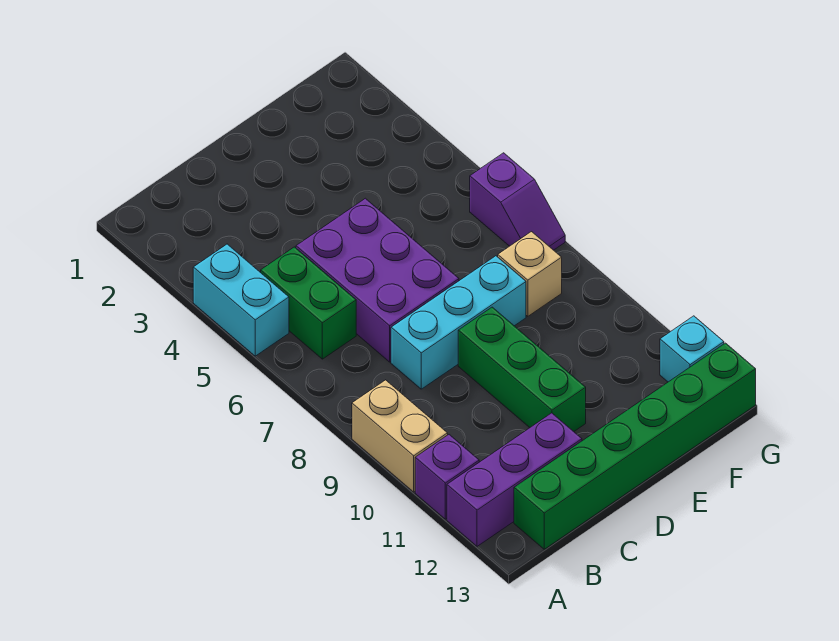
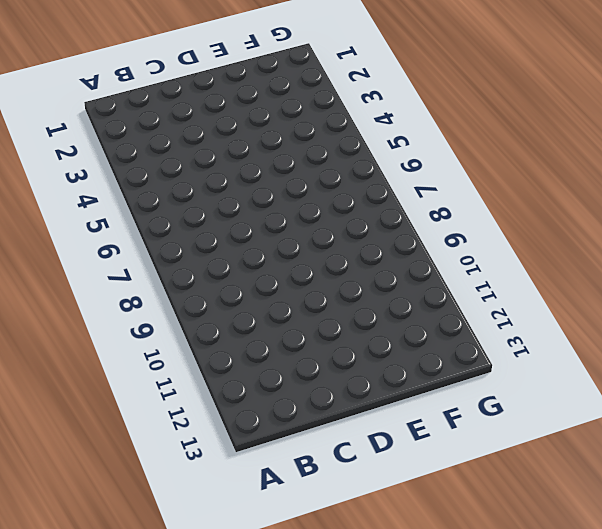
none -> cyan 1x2 brick [193,244,289,356]
none -> tan 1x2 brick [352,380,448,492]
none -> purple 1x1 brick [415,435,479,519]

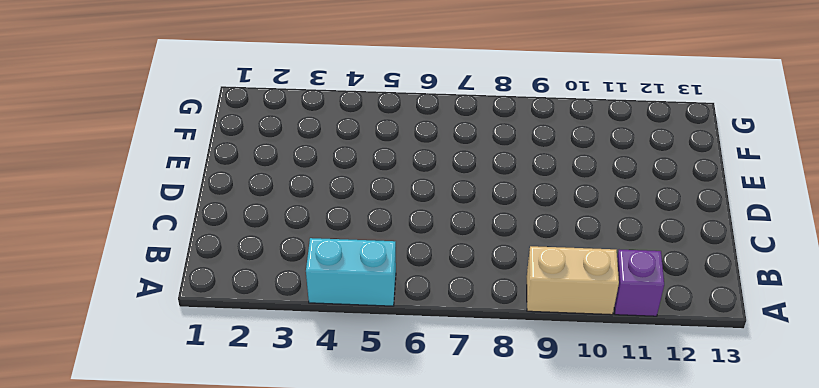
none -> purple 1x3 brick [447,413,582,546]
none -> green 1x2 brick [261,247,356,359]
none -> green 1x6 brick [514,343,756,549]

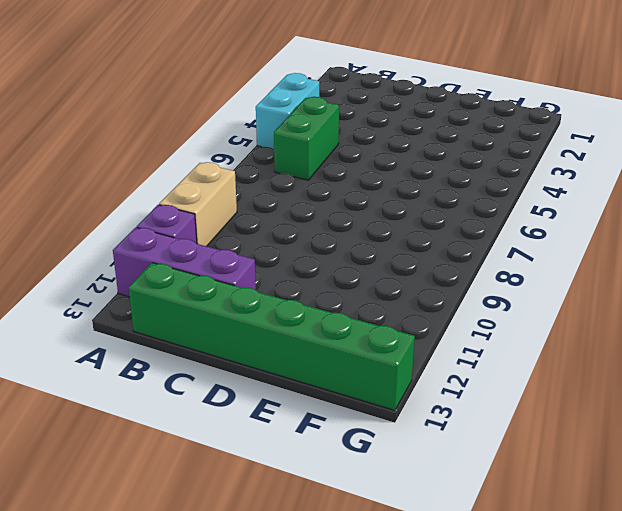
none -> purple 2x3 brick [296,198,459,362]
none -> cyan 1x3 brick [391,256,526,389]
none -> green 1x3 brick [458,307,586,431]

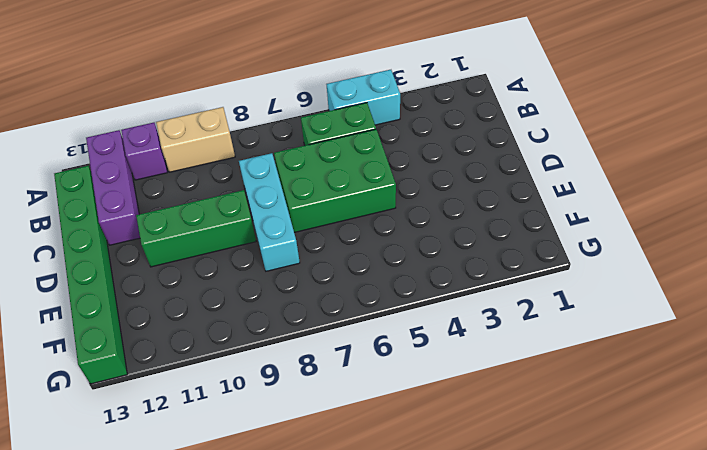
green 2x3 brick [274,129,396,233] -> purple 2x3 brick [296,198,459,362]
none -> tan 1x1 brick [498,232,562,316]
none -> purple 1x2 slope [470,153,565,250]
none -> cyan 1x1 brick [660,316,724,382]

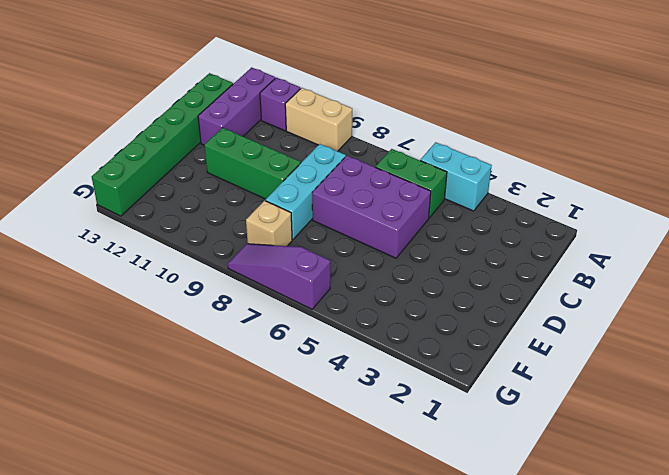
purple 1x3 slope [228,244,330,309] -> purple 1x2 slope [470,153,565,250]
none -> cyan 1x1 brick [660,316,724,382]

